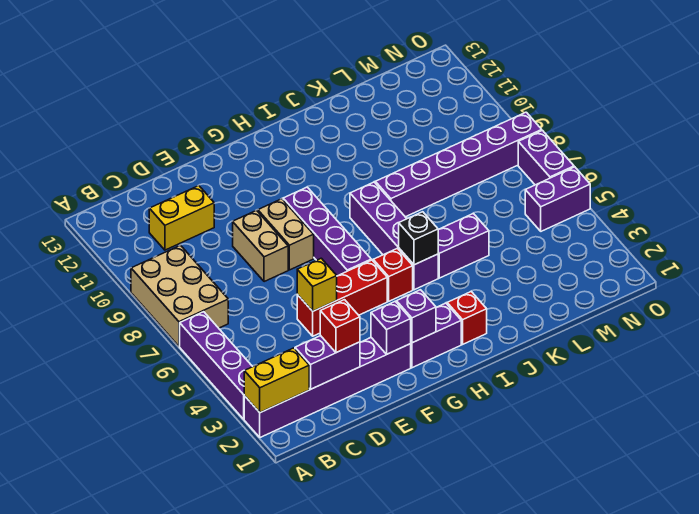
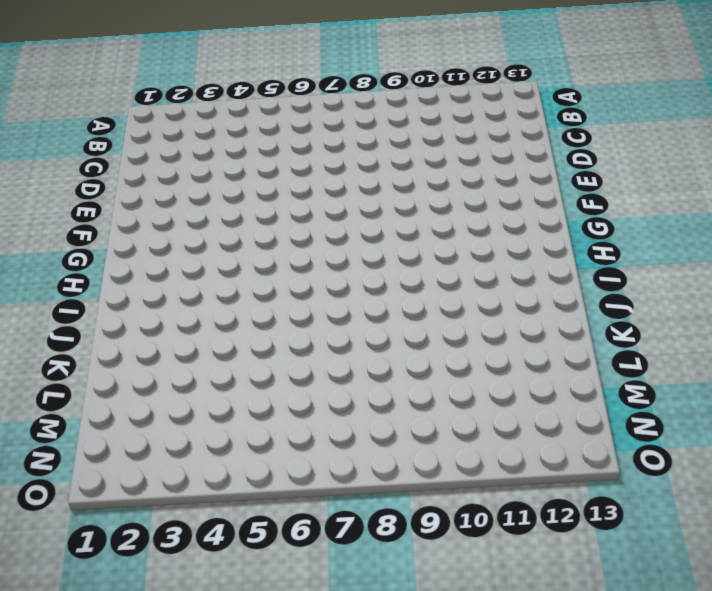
none -> purple 1x6 brick [244,338,411,437]
none -> purple 1x4 brick [180,312,253,419]
none -> tan 2x3 brick [131,245,228,346]

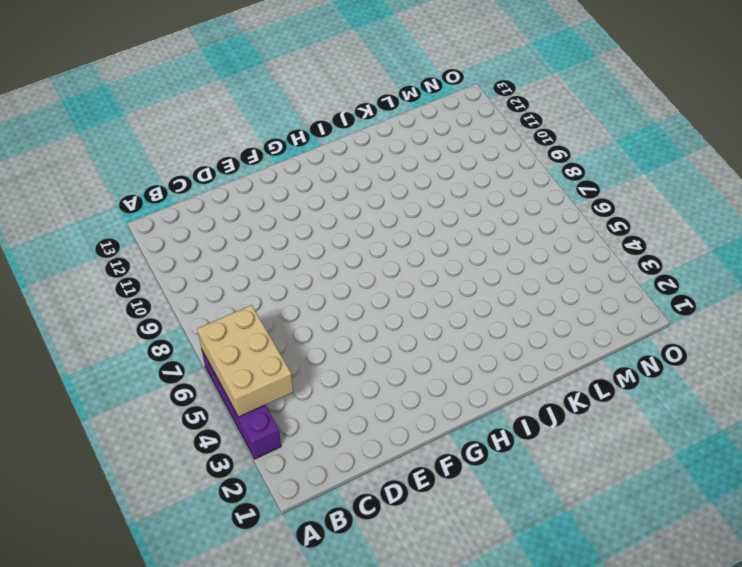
tan 2x3 brick [197,305,293,417] -> tan 2x3 brick moved to [131,245,228,346]
none -> purple 1x6 brick [244,338,411,437]
none -> yellow 1x2 brick [149,186,214,250]
none -> red 1x3 brick [297,260,387,336]

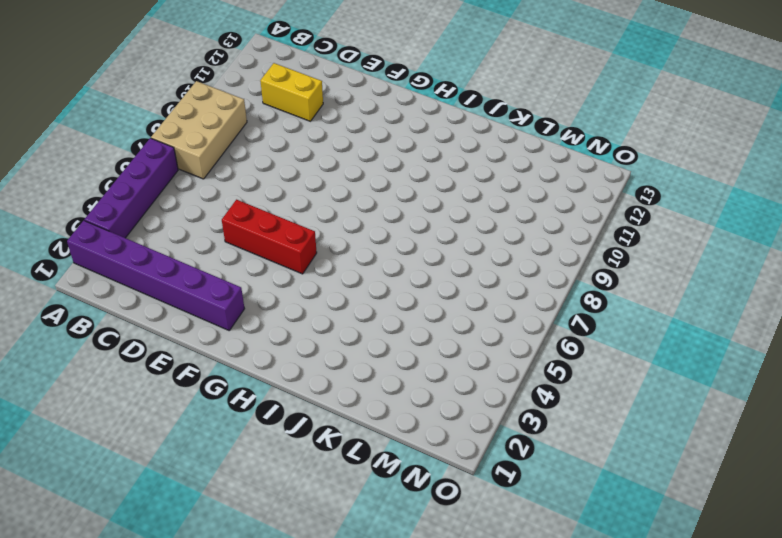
none -> tan 1x2 brick [233,211,288,282]
none -> tan 1x2 brick [258,199,314,270]
none -> purple 1x2 brick [411,303,461,368]

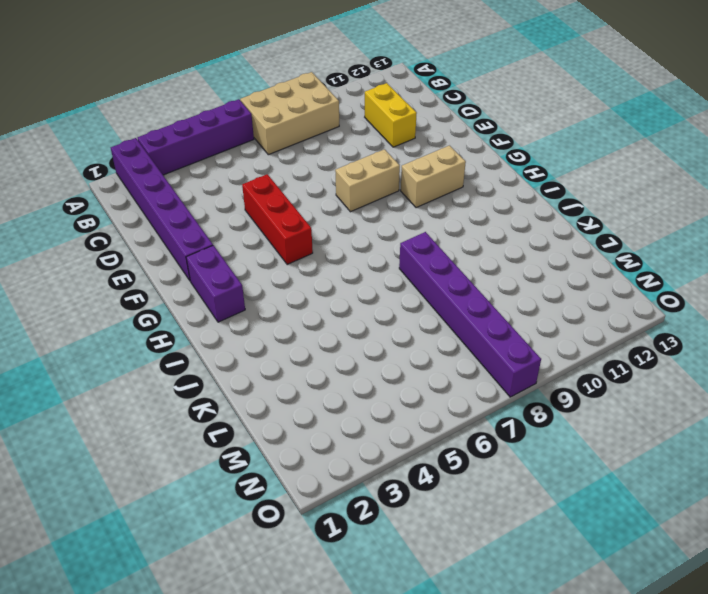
tan 1x2 brick [401,146,466,208] -> tan 1x2 brick moved to [233,211,288,282]
none -> purple 1x4 brick [283,187,371,276]
none -> red 1x1 brick [373,248,413,301]
none -> red 1x1 brick [447,292,487,344]

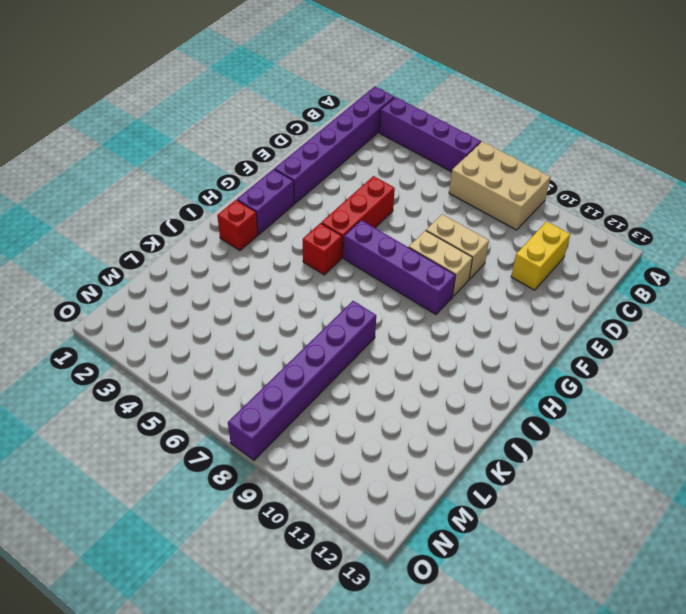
none -> purple 1x4 brick [350,182,438,290]
none -> purple 1x2 brick [438,214,489,278]
none -> purple 1x2 brick [525,167,590,231]

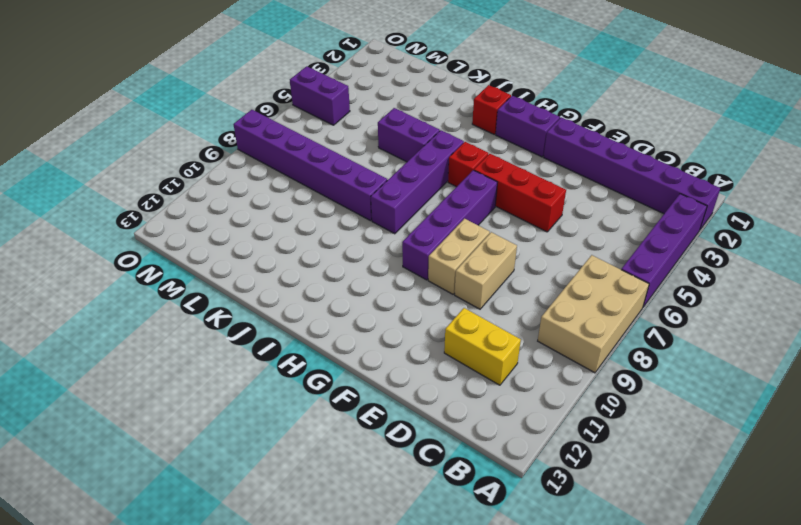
none -> purple 1x2 brick [518,130,574,185]
none -> yellow 1x2 brick [244,348,309,413]
none -> purple 1x2 brick [295,336,360,389]

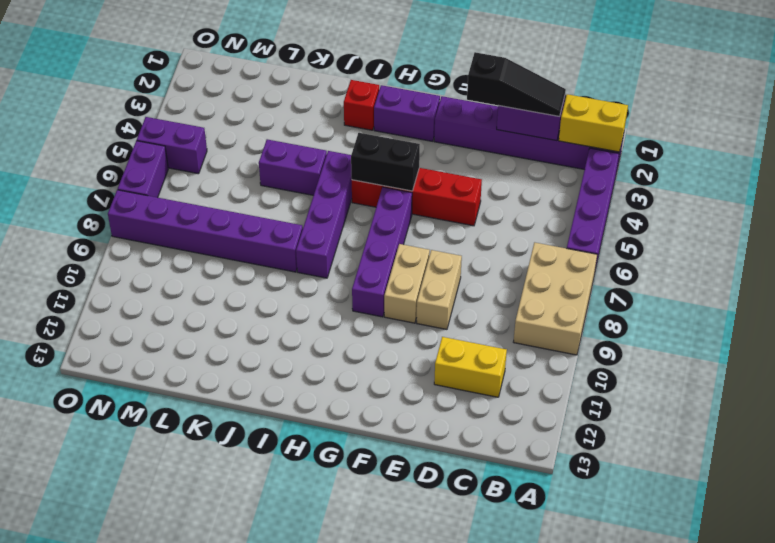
black 1x3 slope [467,52,566,117] -> red 1x1 brick [320,300,360,353]
black 1x2 brick [351,133,420,191] -> none
none -> yellow 1x1 brick [297,258,337,311]
none -> purple 1x1 brick [371,302,411,354]
none -> purple 1x1 brick [396,290,436,343]

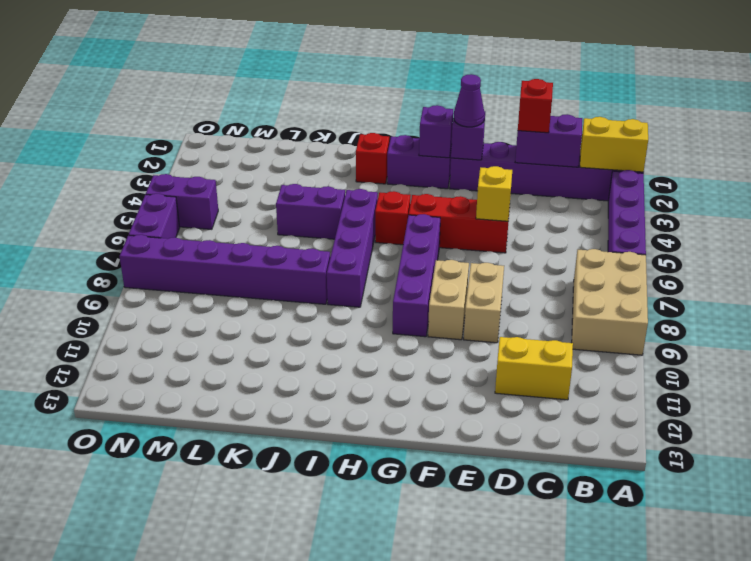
purple 1x1 cone [454,74,485,127] -> none
none -> black 1x1 brick [399,212,438,265]

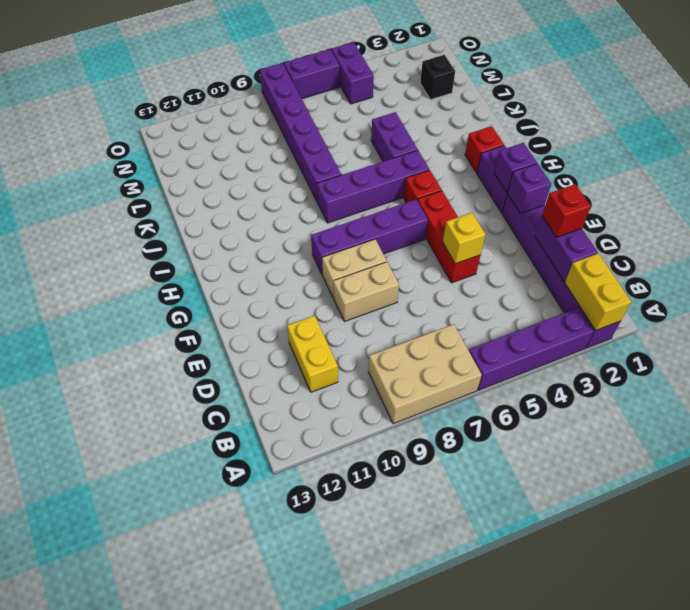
black 1x1 brick [420,55,455,100] -> black 1x1 brick moved to [399,212,438,265]

